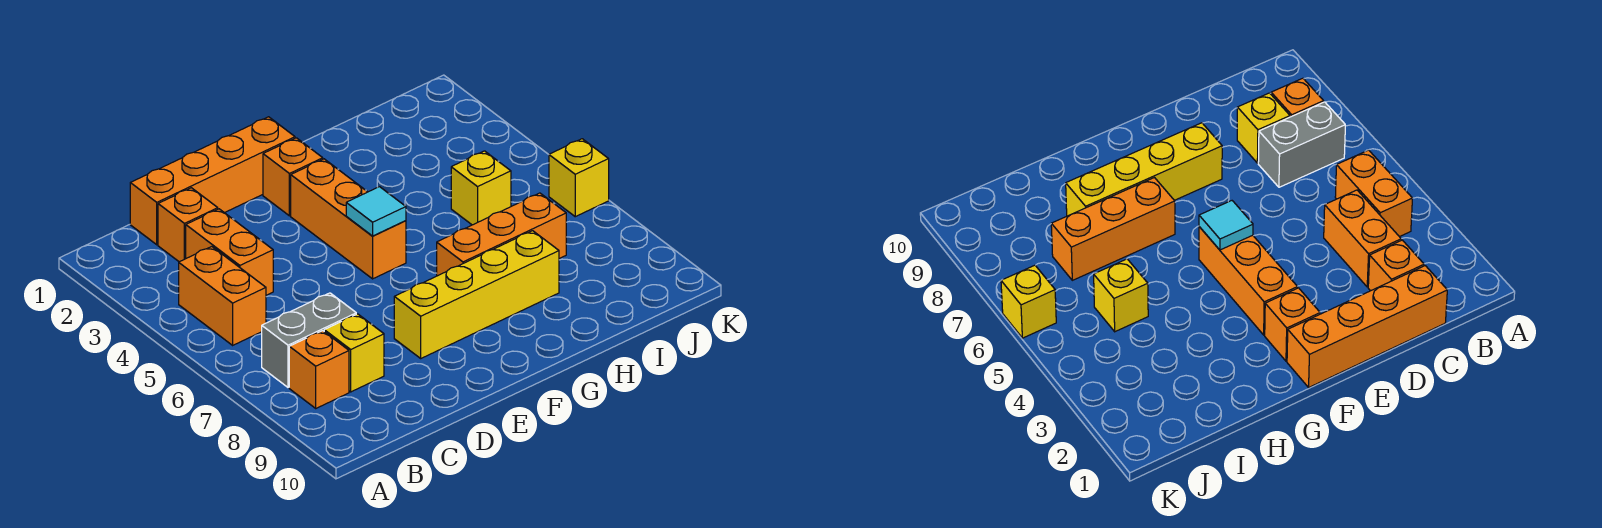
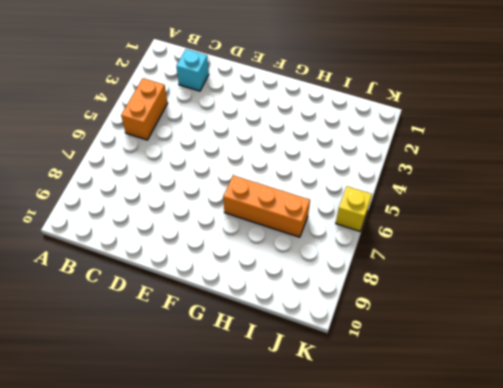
cyan 1x1 brick [176,49,209,91] -> orange 1x1 brick [158,188,218,262]
none -> grey 1x2 brick [262,293,356,387]
none -> orange 1x1 brick [289,331,349,408]
none -> orange 1x4 brick [130,117,295,245]

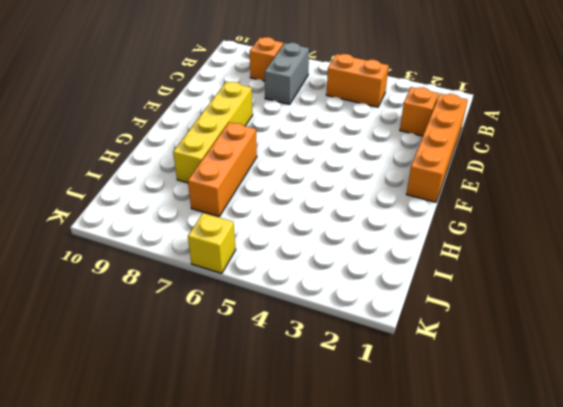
none -> orange 1x2 brick [186,209,273,295]
none -> yellow 1x1 brick [324,314,384,392]
none -> orange 1x1 brick [263,138,323,216]

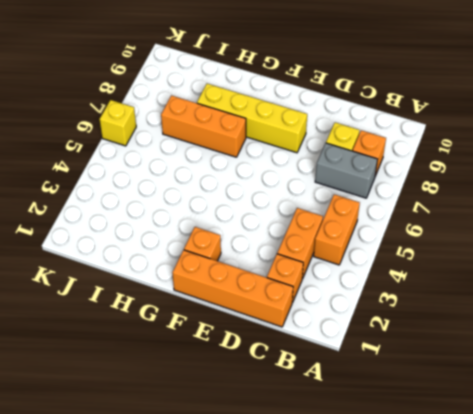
none -> orange 1x3 brick [291,159,406,279]
none -> yellow 1x1 brick [451,151,511,225]
none -> cyan 1x1 tile [346,187,406,236]

